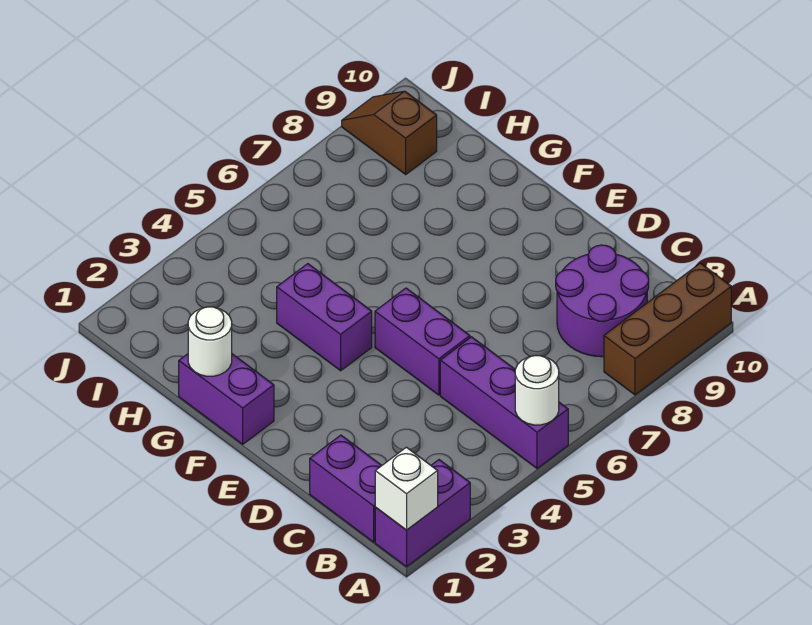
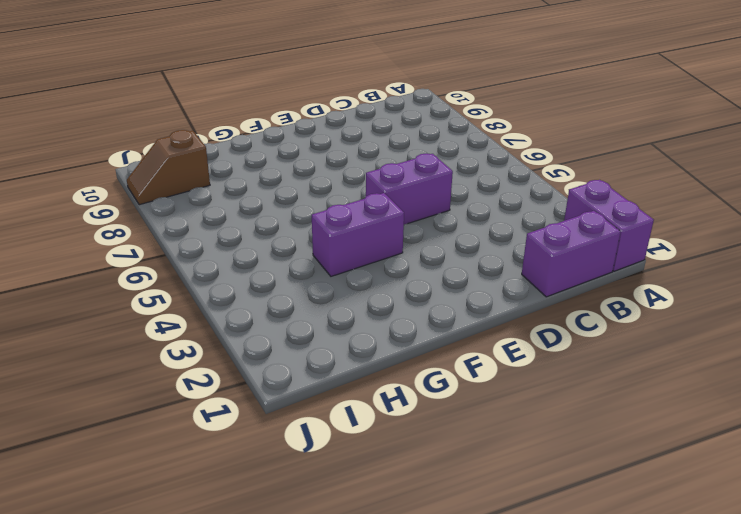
none -> purple 1x3 brick [440,337,568,468]
none -> brown 1x3 brick [604,263,731,395]
none -> purple 2x2 round brick [556,245,649,357]

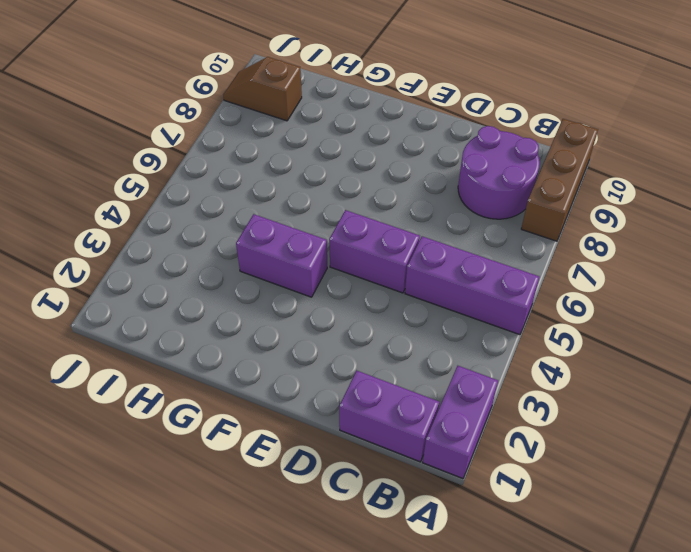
none -> purple 1x2 brick [179,354,274,444]
none -> white 1x1 brick [375,447,438,530]
none -> white 1x1 round brick [515,356,559,425]

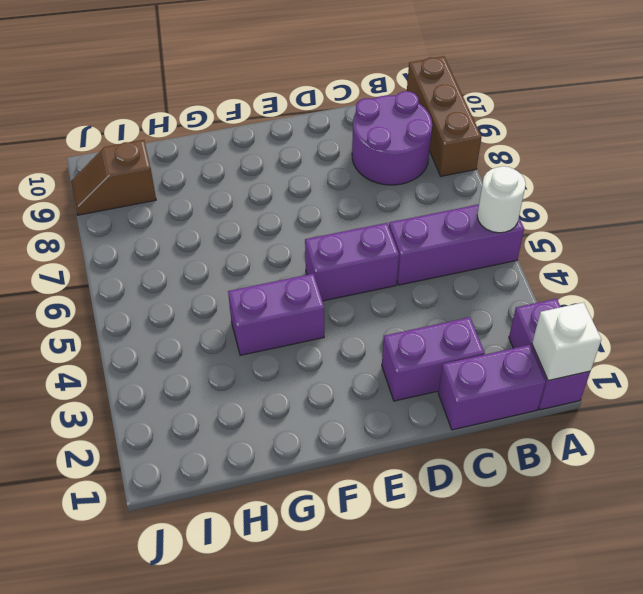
purple 1x2 brick [382,317,485,401] -> purple 1x2 brick moved to [179,354,274,444]
none -> white 1x1 round brick [188,307,232,376]

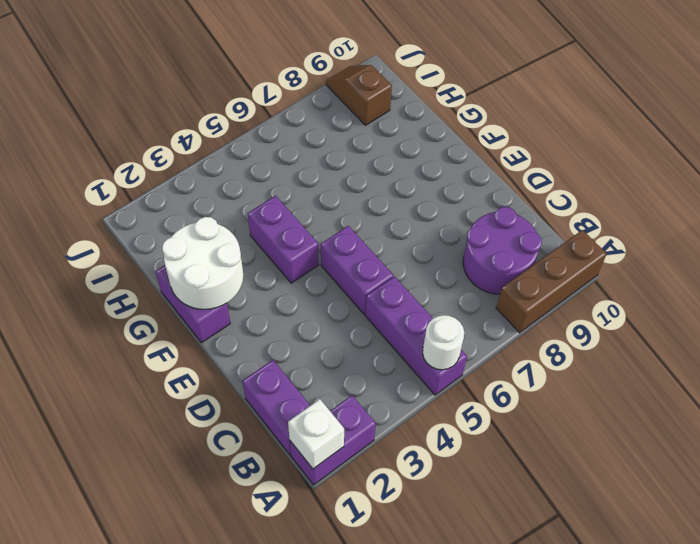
white 2x2 round brick [162,217,243,309] -> white 1x1 round brick [188,307,232,376]

